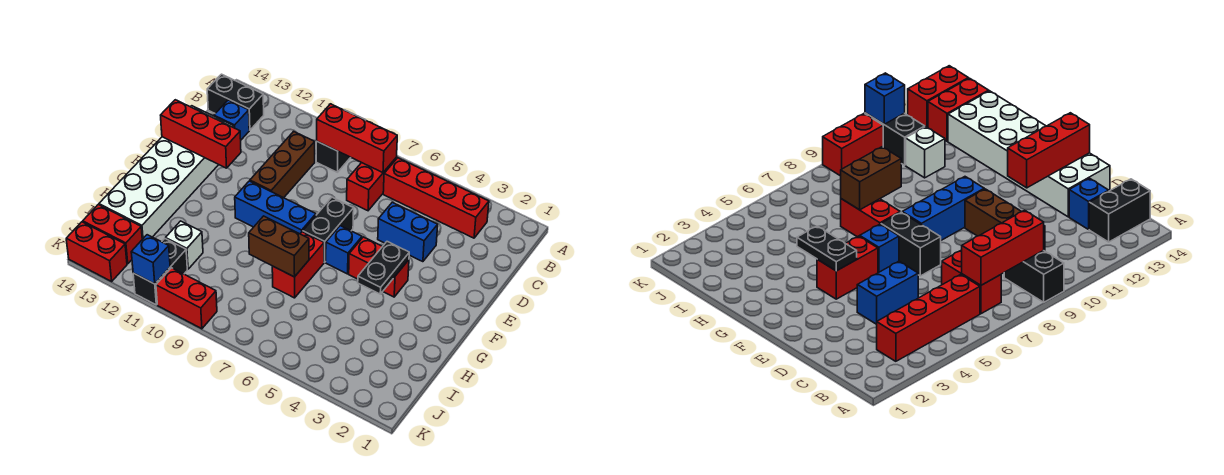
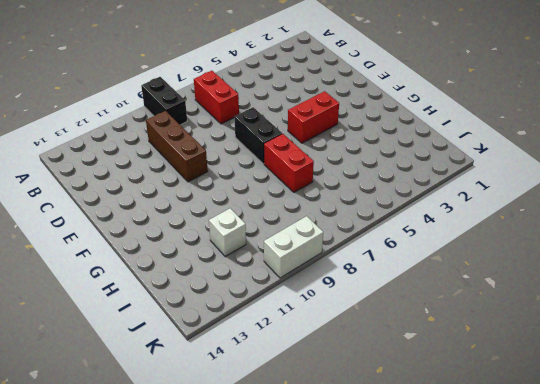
white 1x2 brick [264,216,323,278] -> red 1x2 brick [156,268,217,329]
none -> red 1x4 brick [383,158,489,238]
none -> black 1x2 brick [207,74,264,130]
none -> blue 1x1 brick [214,100,249,140]

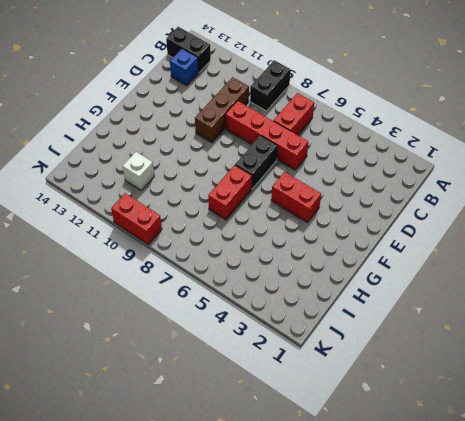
red 1x4 brick [225,101,308,170] -> red 1x4 brick moved to [383,158,489,238]
none -> blue 1x2 brick [378,202,438,262]
none -> white 2x6 brick [99,106,234,239]
none -> blue 1x1 brick [326,226,362,274]

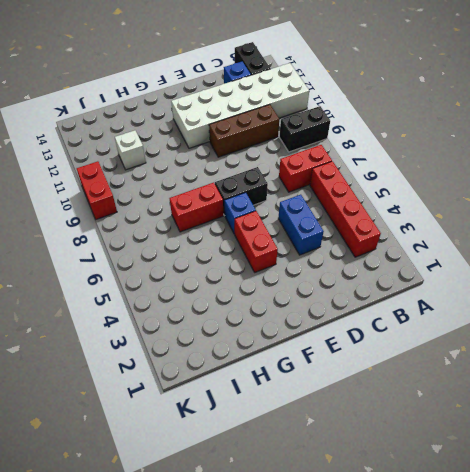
white 2x6 brick [171,63,309,148] -> white 2x6 brick moved to [99,106,234,239]
none -> blue 1x3 brick [235,181,316,234]
none -> black 1x2 brick [133,239,187,305]
none -> red 1x2 brick [83,205,142,264]

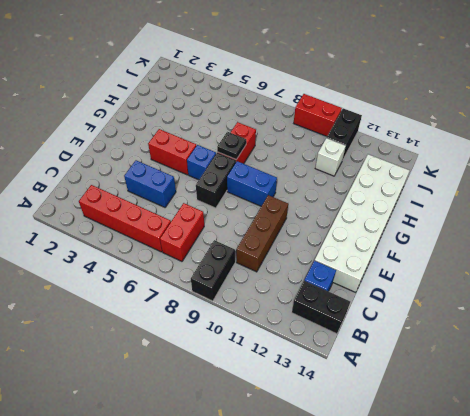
blue 1x2 brick [227,161,277,206] -> blue 1x3 brick [235,181,316,234]
black 1x1 plate [217,132,246,160] -> none
none -> red 1x2 brick [83,205,142,264]
none -> red 1x2 brick [66,222,127,281]
none -> red 1x3 brick [317,104,397,173]

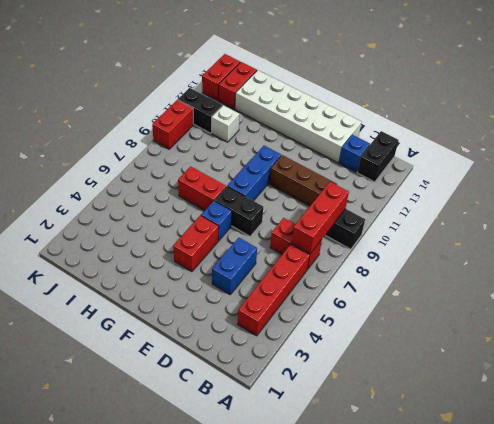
none -> red 1x3 brick [161,100,241,168]
none -> black 1x2 plate [358,242,409,294]
none -> brown 1x2 brick [249,216,309,277]

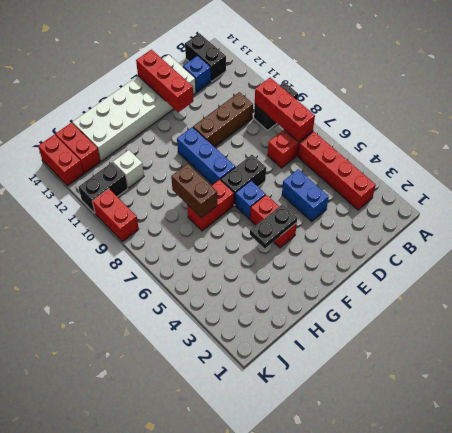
none -> blue 1x1 brick [131,235,170,284]

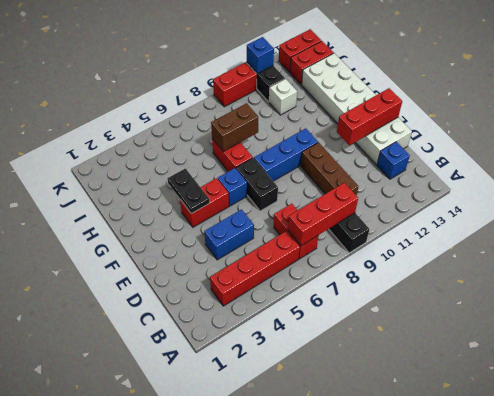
none -> black 1x2 brick [207,74,264,130]

